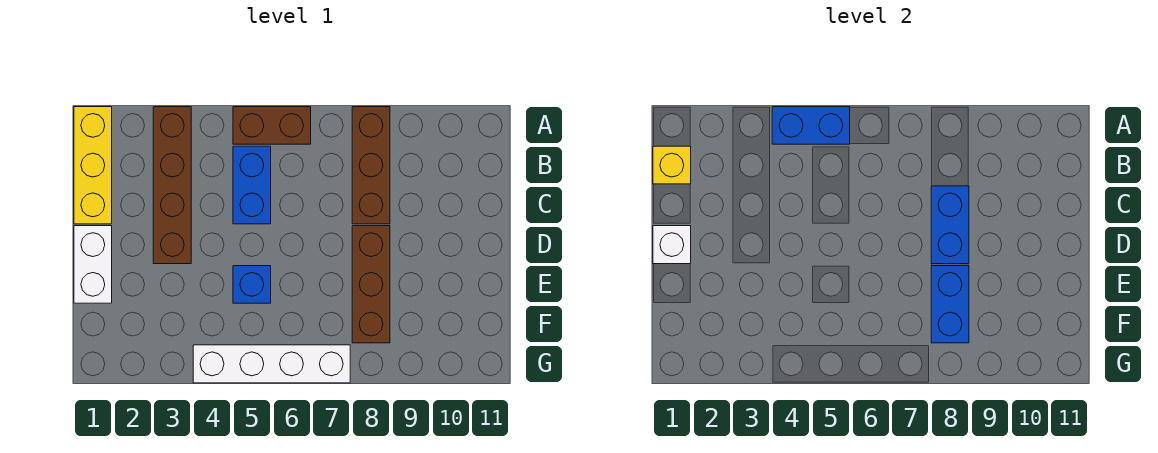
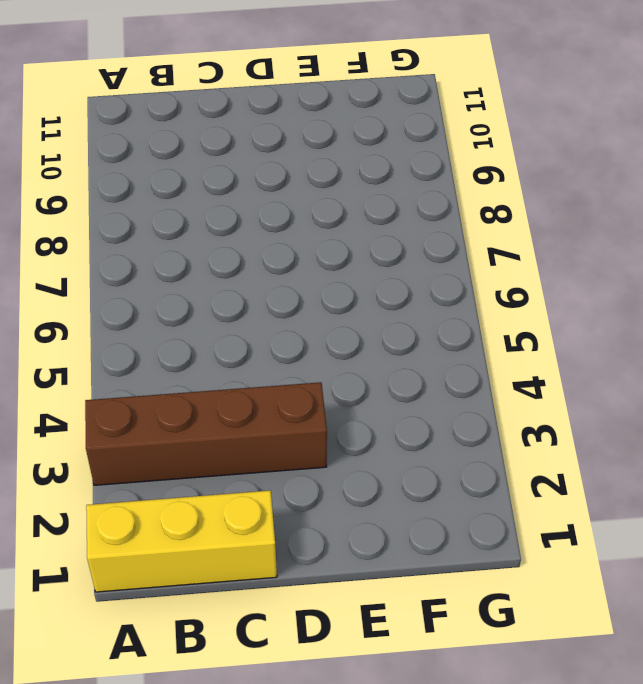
none -> brown 1x2 brick [233,107,311,144]
none -> brown 1x3 brick [352,107,390,224]
none -> blue 1x2 brick [233,146,271,224]

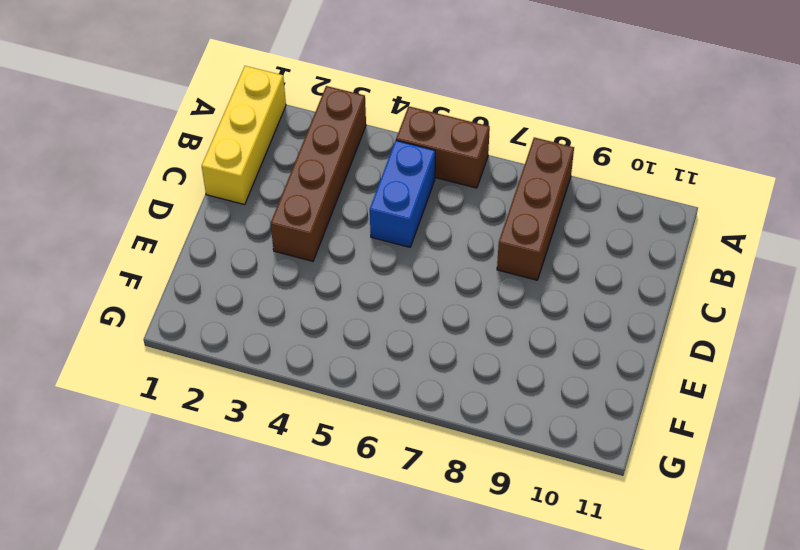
none -> white 1x2 brick [74,226,112,303]
none -> brown 1x3 brick [352,226,390,343]
none -> blue 1x1 brick [233,266,271,303]

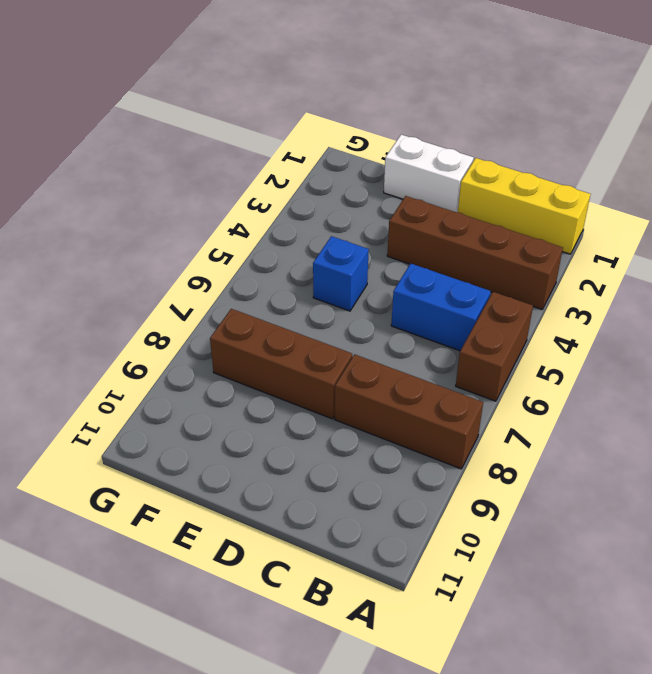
none -> white 1x4 brick [193,345,350,383]
none -> blue 1x2 brick [772,107,850,144]
none -> yellow 1x1 brick [653,146,691,184]

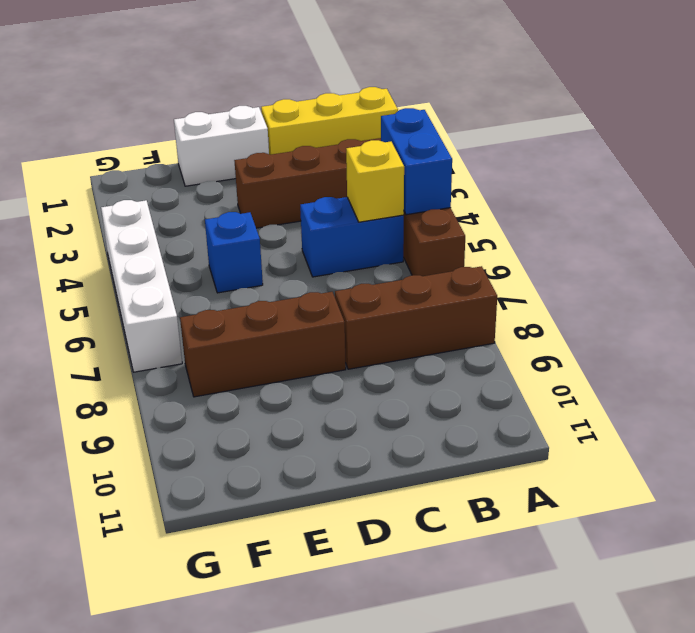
yellow 1x1 brick [346,140,404,222] -> yellow 1x1 brick moved to [653,146,691,184]
none -> blue 1x2 brick [931,186,969,264]
none -> white 1x1 brick [653,226,691,264]
none -> blue 1x2 brick [931,266,969,343]

